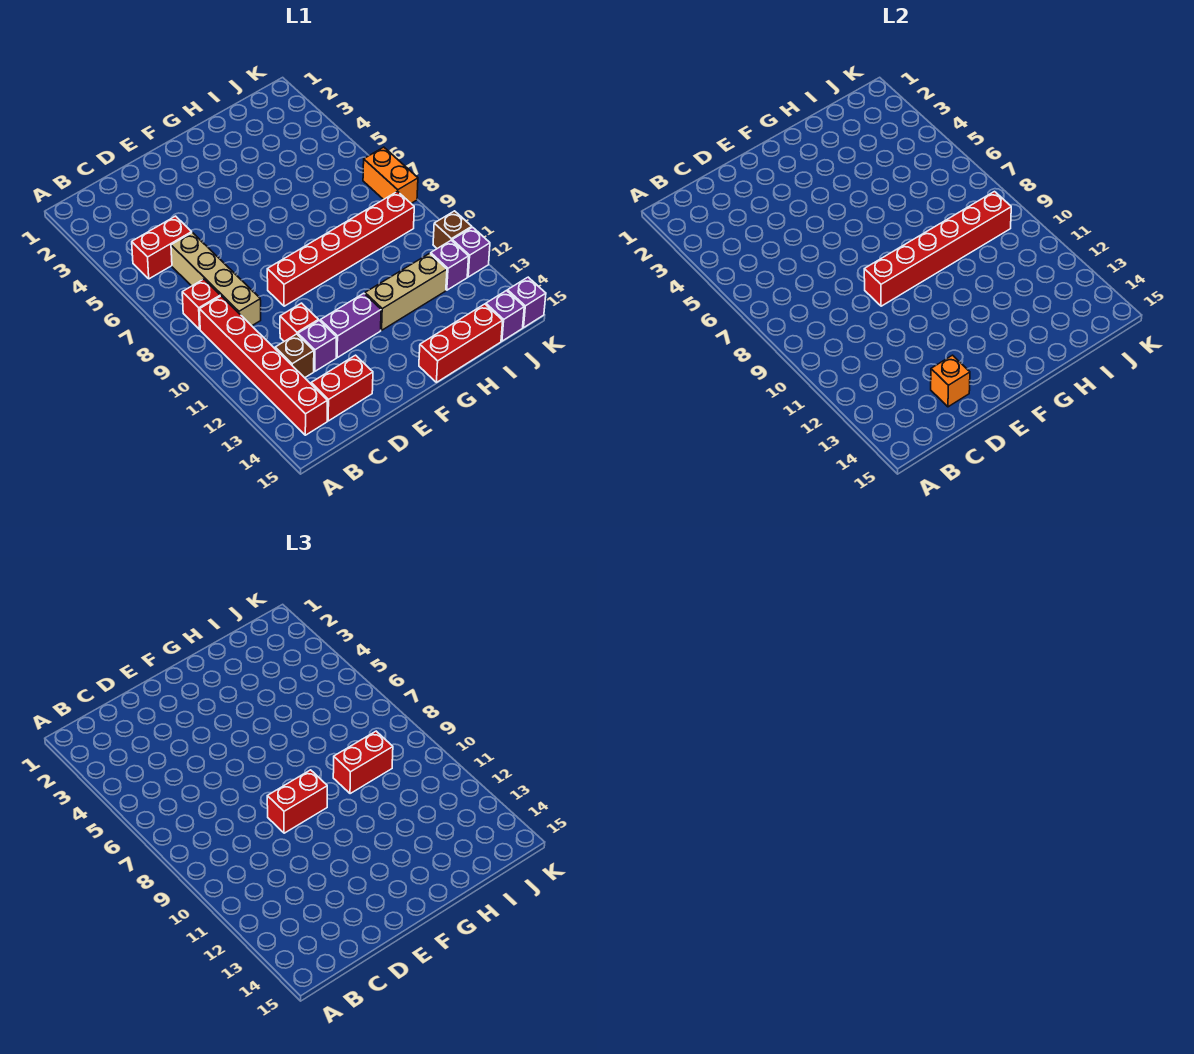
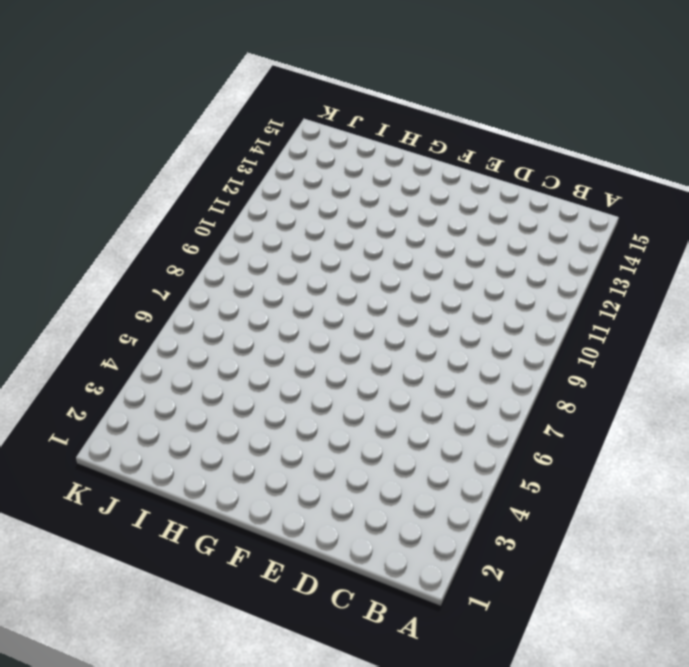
none -> red 1x2 brick [132,216,192,279]
none -> red 1x1 brick [182,279,220,329]
none -> red 1x6 brick [200,296,327,435]

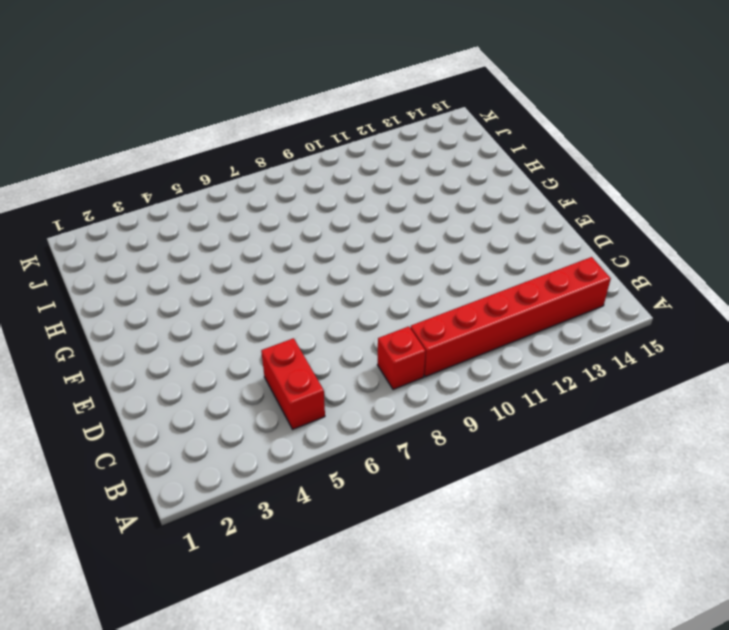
none -> tan 1x4 brick [171,233,261,326]
none -> brown 1x1 brick [275,334,314,378]
none -> red 1x2 brick [311,355,373,421]

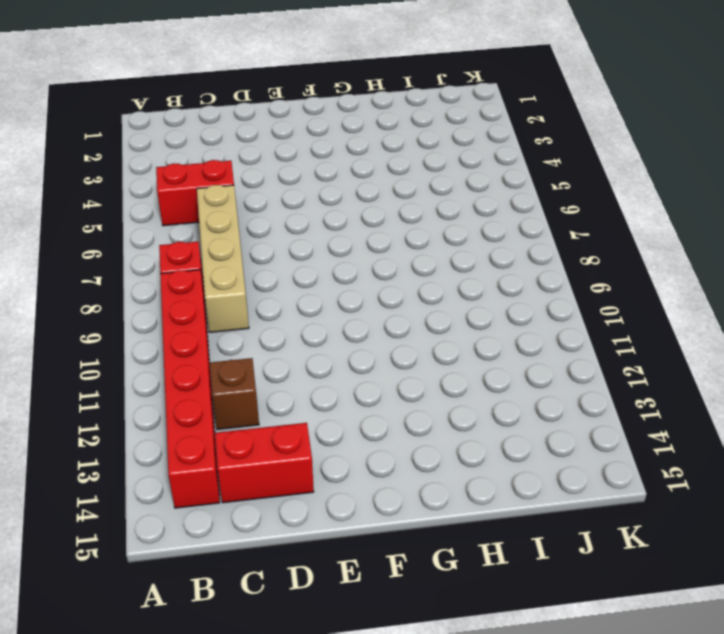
none -> red 1x1 brick [280,303,318,341]
none -> purple 1x1 brick [298,320,336,371]
none -> red 1x6 brick [267,191,414,306]

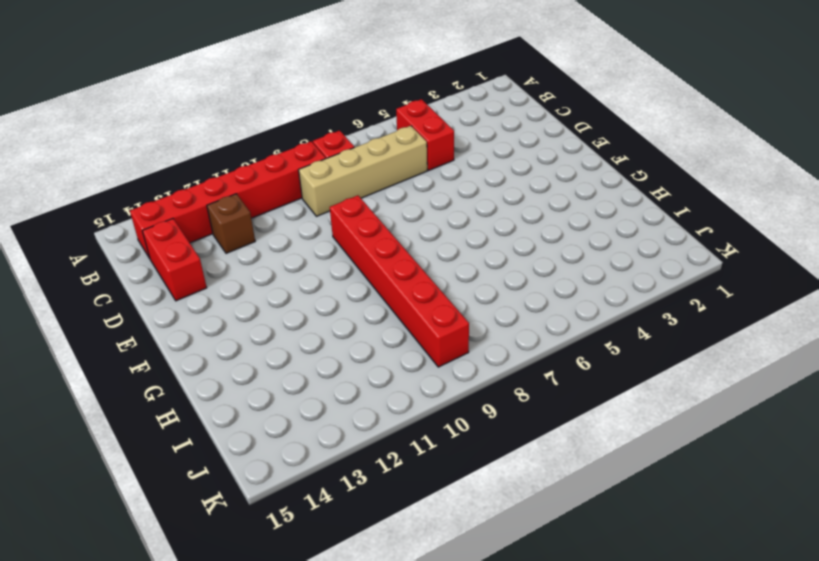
none -> red 1x1 brick [280,303,318,341]
none -> purple 1x1 brick [298,320,336,371]
none -> purple 1x2 brick [320,293,381,358]

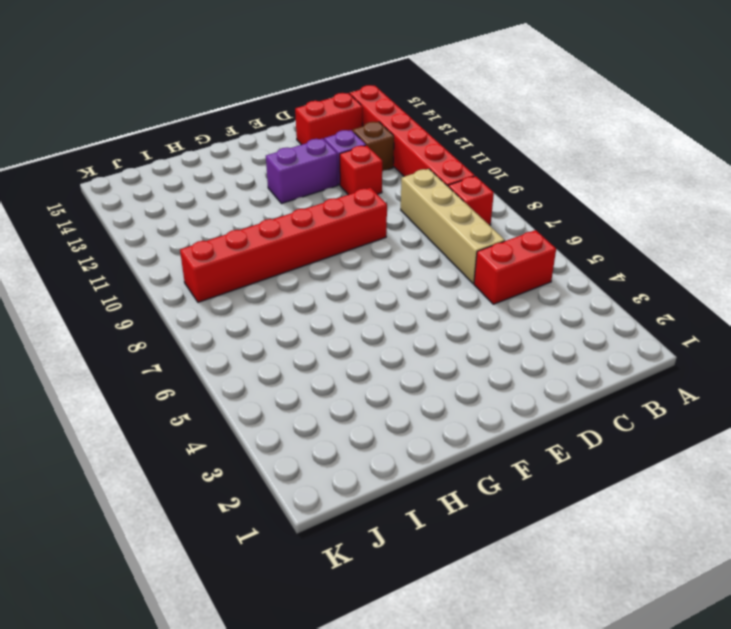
none -> tan 1x3 brick [365,253,447,330]
none -> red 1x3 brick [419,304,503,382]
none -> purple 1x1 brick [431,240,469,290]

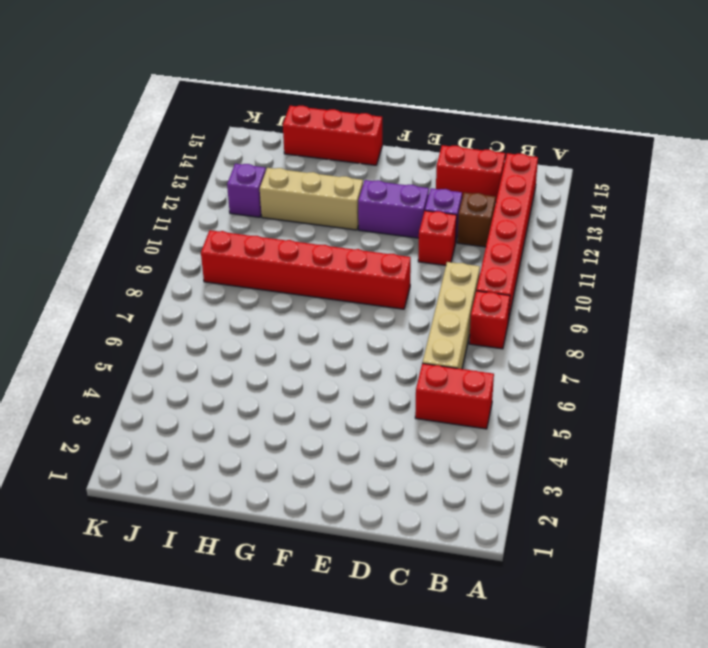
none -> purple 1x1 brick [486,291,524,341]
none -> orange 1x2 brick [363,147,418,203]
none -> brown 1x1 brick [433,211,472,249]

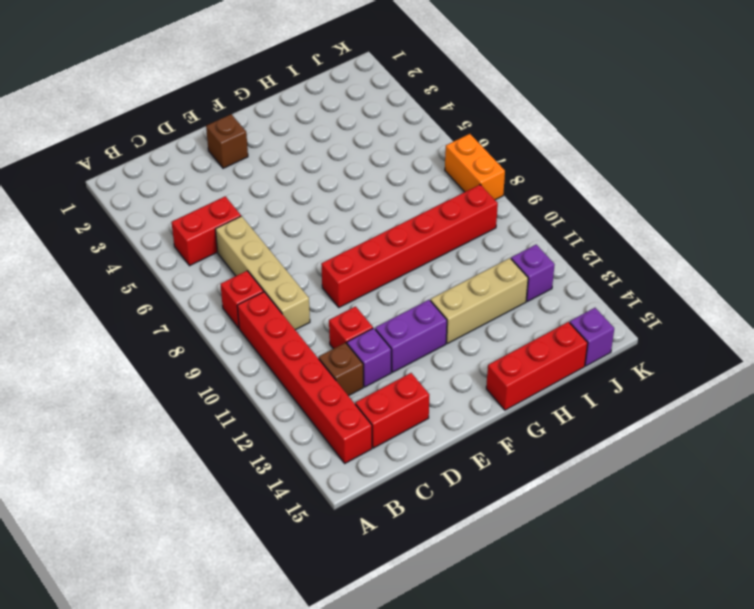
brown 1x1 brick [206,114,248,168] -> brown 1x1 brick moved to [433,211,472,249]
none -> purple 1x1 brick [452,227,490,277]
none -> purple 1x1 brick [508,277,546,328]
none -> orange 1x1 brick [931,355,970,407]

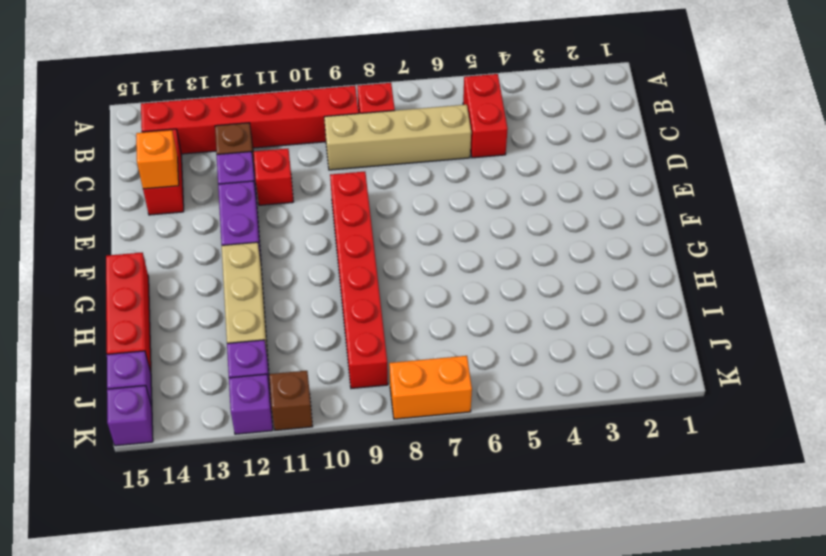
none -> red 1x6 brick [864,192,1011,306]
none -> red 1x2 brick [267,770,327,833]
none -> red 1x2 brick [333,731,393,794]

